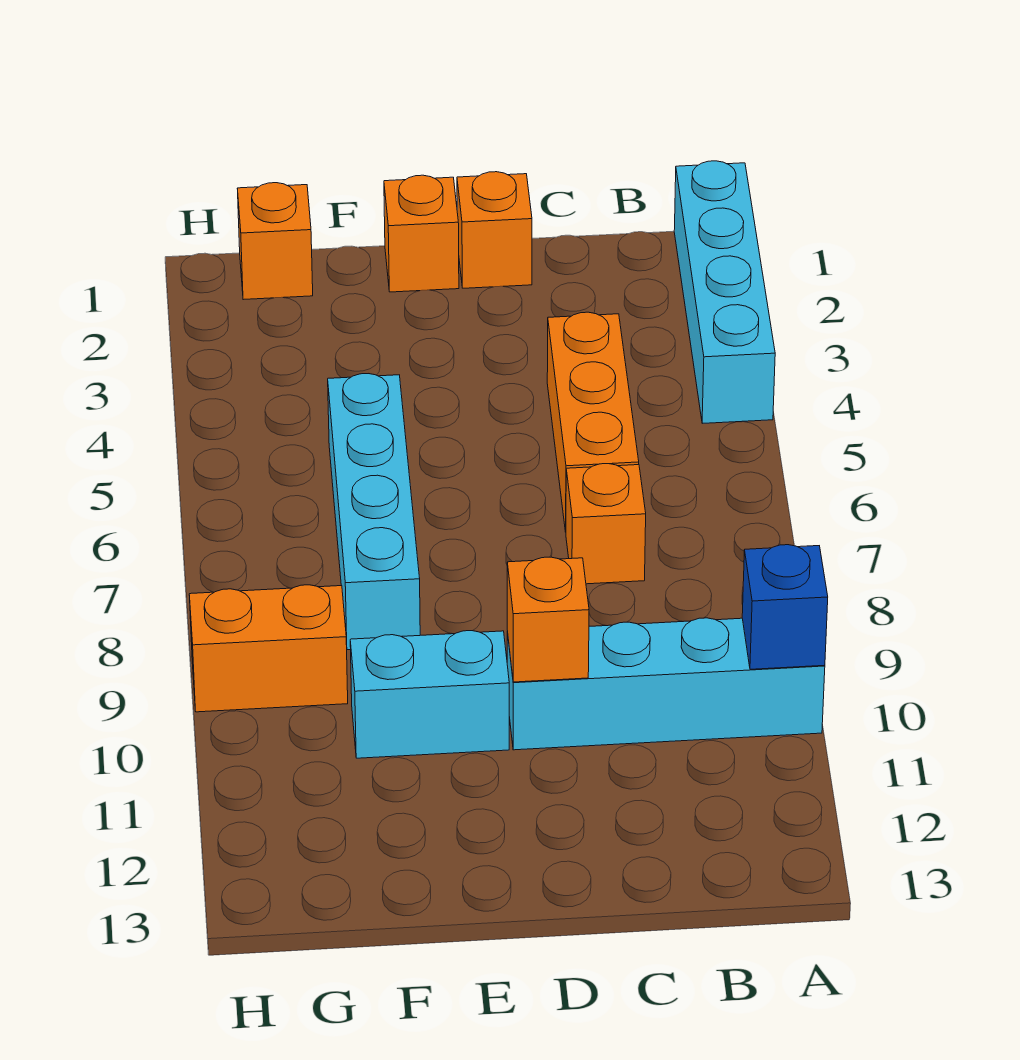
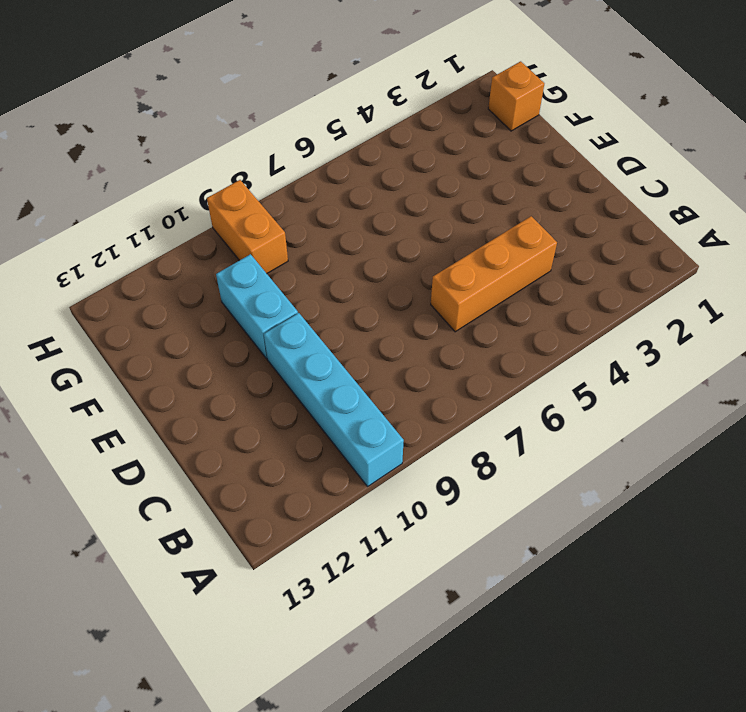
none -> cyan 1x4 brick [674,161,775,423]
none -> orange 1x1 brick [566,464,646,584]
none -> orange 1x1 brick [457,172,532,288]

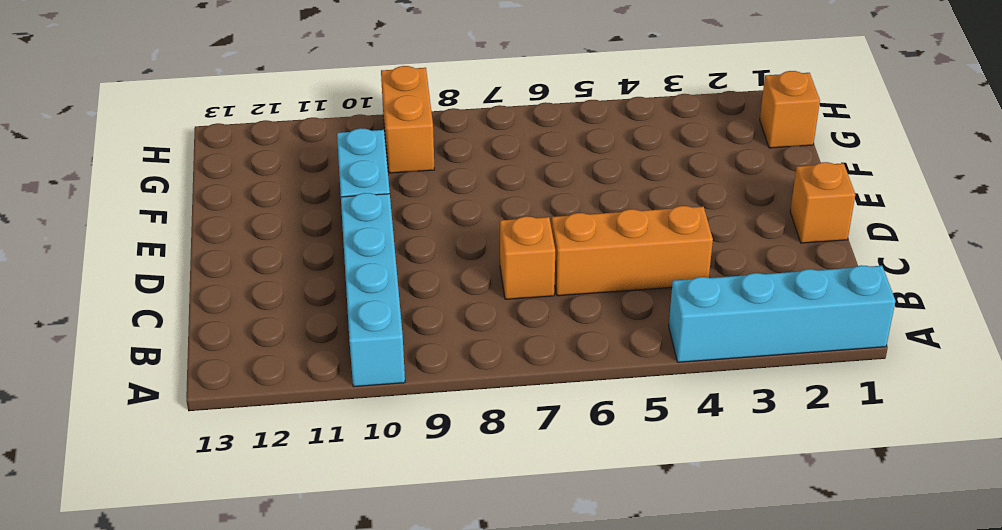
none -> orange 1x1 brick [384,175,459,292]
none -> cyan 1x4 brick [328,374,420,650]
none -> blue 1x1 brick [742,545,828,669]

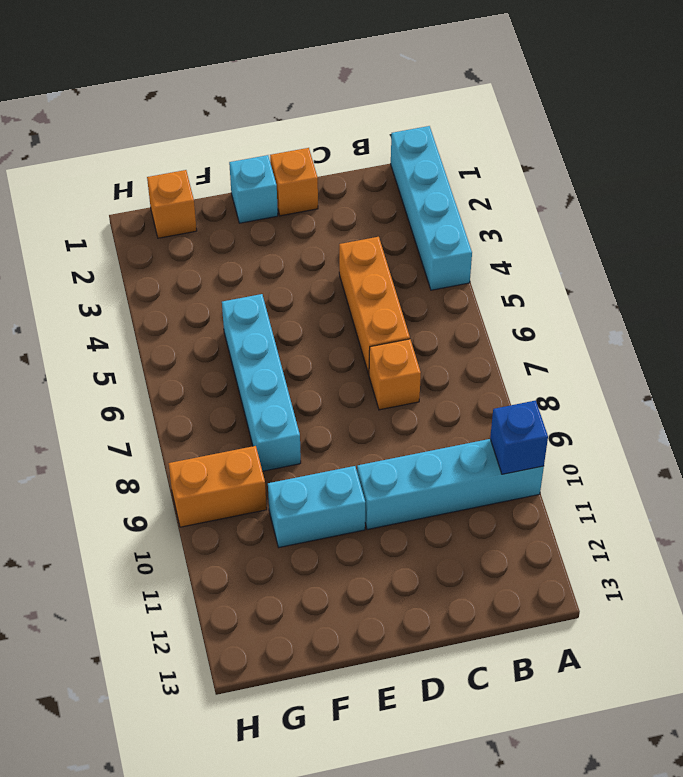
cyan 1x1 brick [229,155,278,223] -> orange 1x1 brick [384,175,459,292]
none -> orange 1x1 brick [507,557,589,682]

